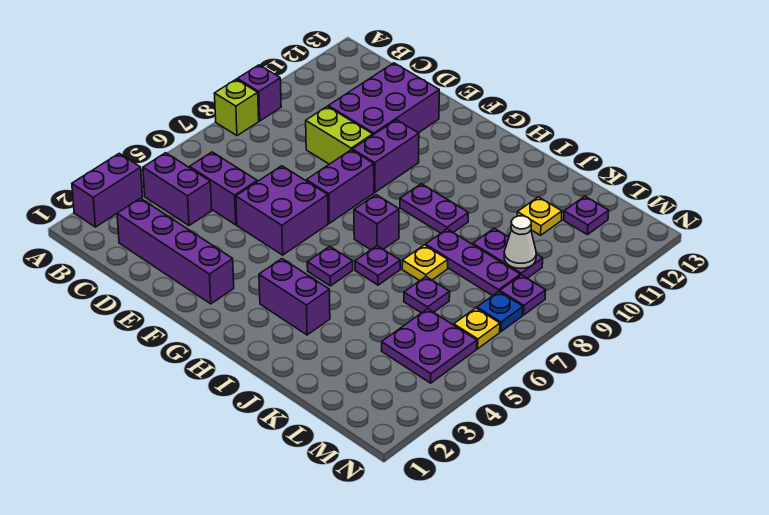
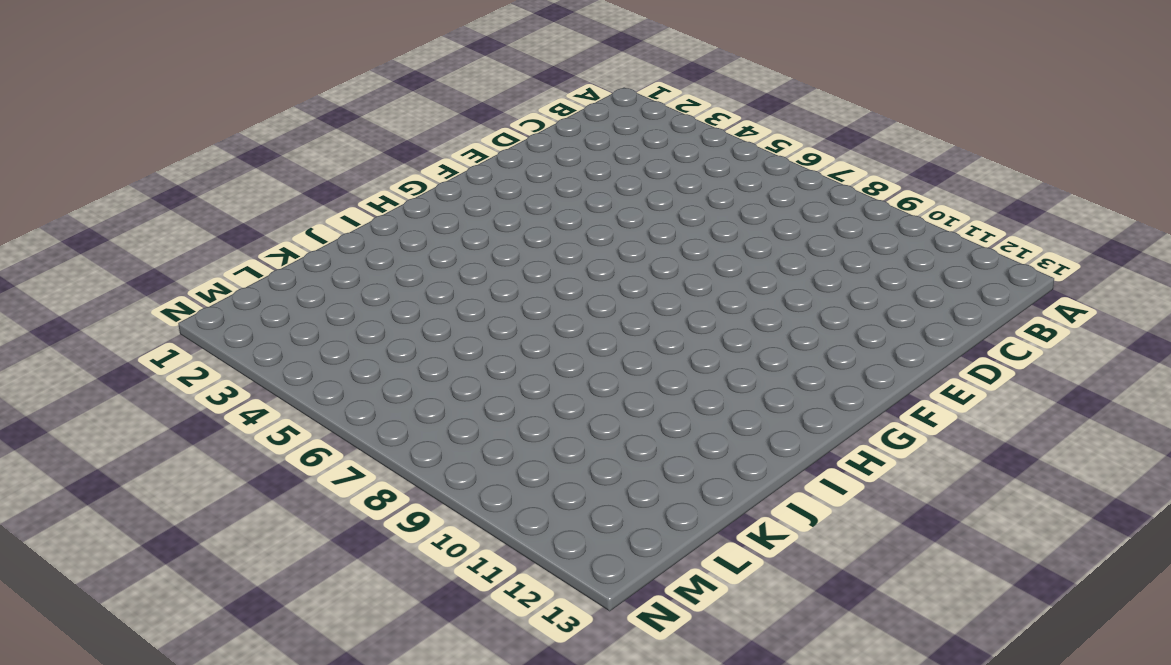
none -> purple 1x2 brick [72,153,143,227]
none -> lime 1x1 brick [214,79,259,136]
none -> purple 1x1 brick [237,65,281,121]

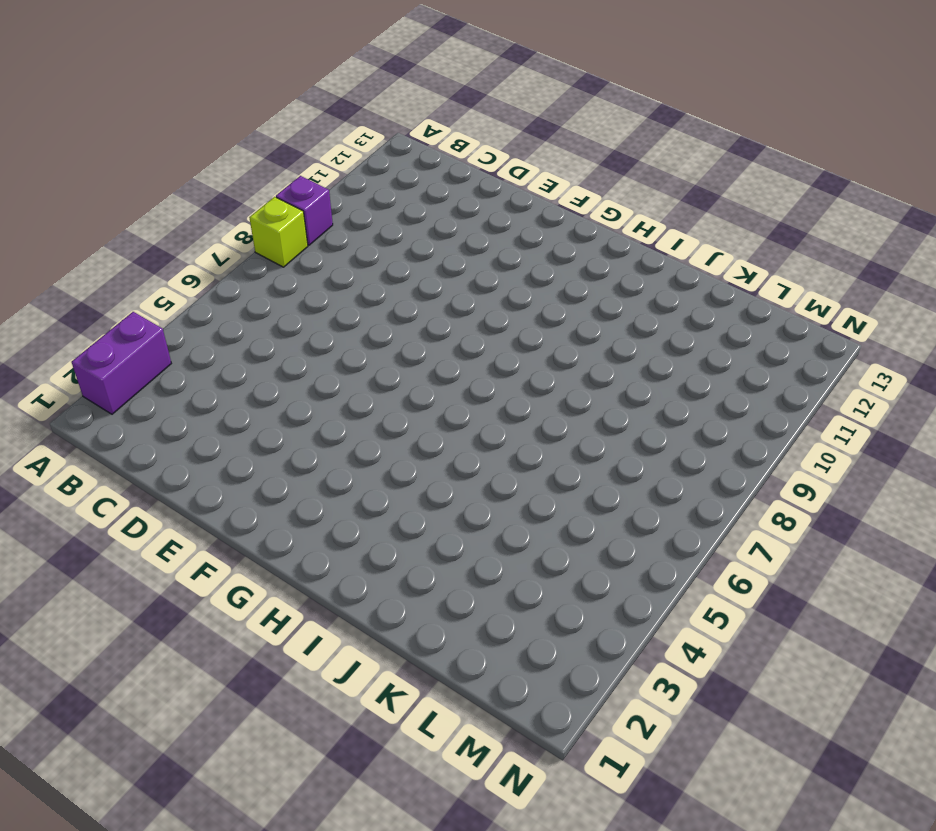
none -> purple 1x2 brick [143,153,212,226]
none -> purple 1x4 brick [117,198,234,304]
none -> purple 1x2 brick [190,152,257,225]

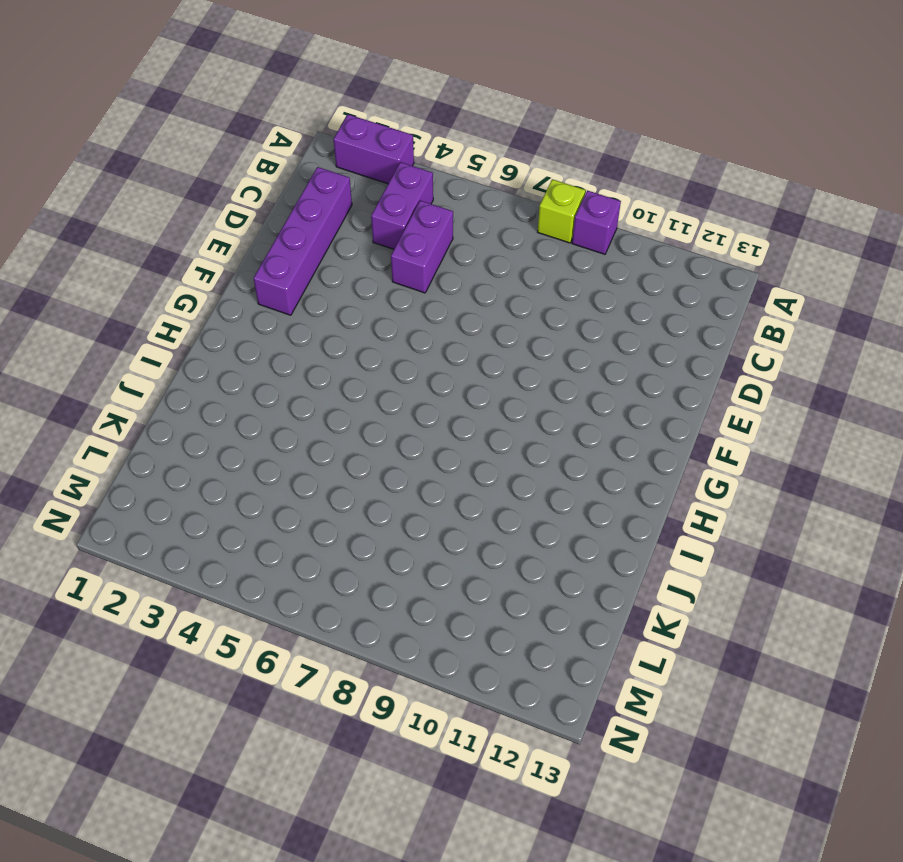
none -> lime 1x2 brick [306,106,373,164]
none -> purple 2x3 brick [328,63,439,135]
none -> purple 2x2 brick [236,166,328,255]

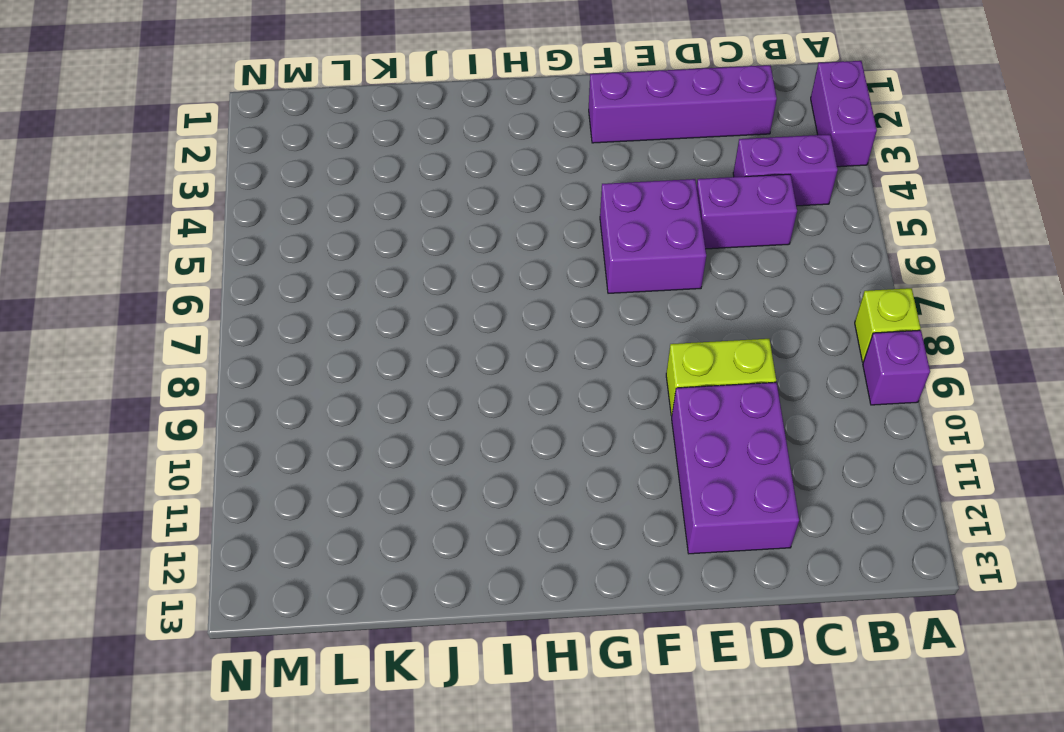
none -> purple 1x2 brick [306,150,374,223]
none -> purple 1x2 brick [352,120,419,192]
none -> purple 1x2 brick [259,259,330,335]

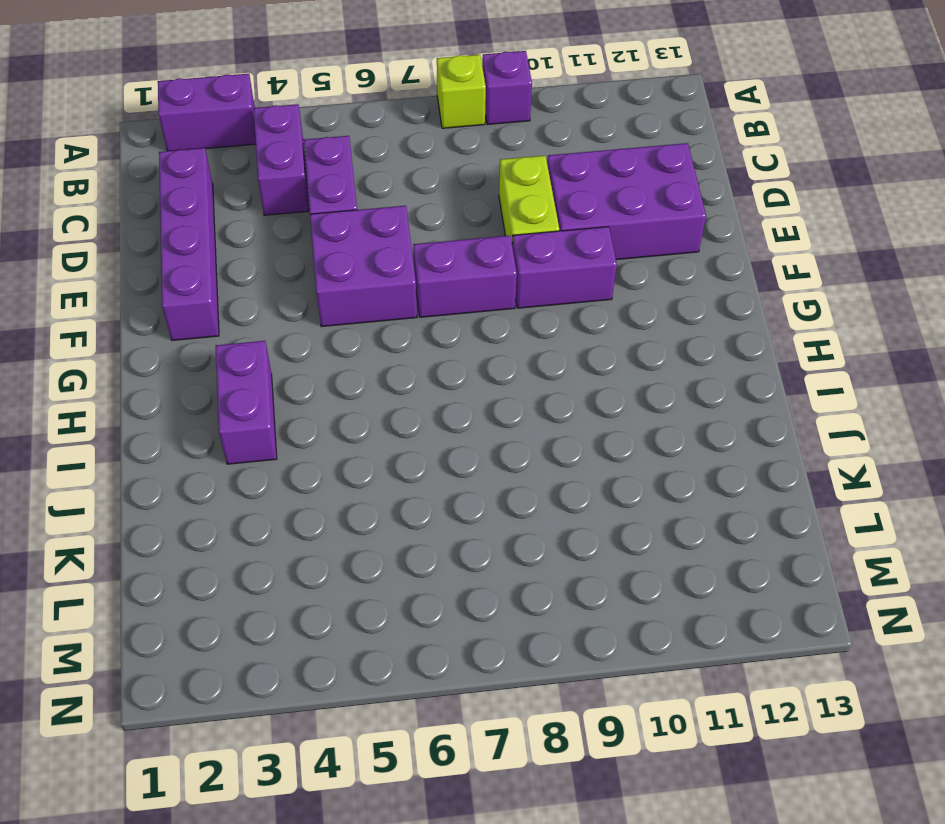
none -> purple 1x1 plate [307,247,353,286]
none -> purple 1x1 brick [354,195,399,250]
none -> purple 1x2 plate [400,184,468,233]

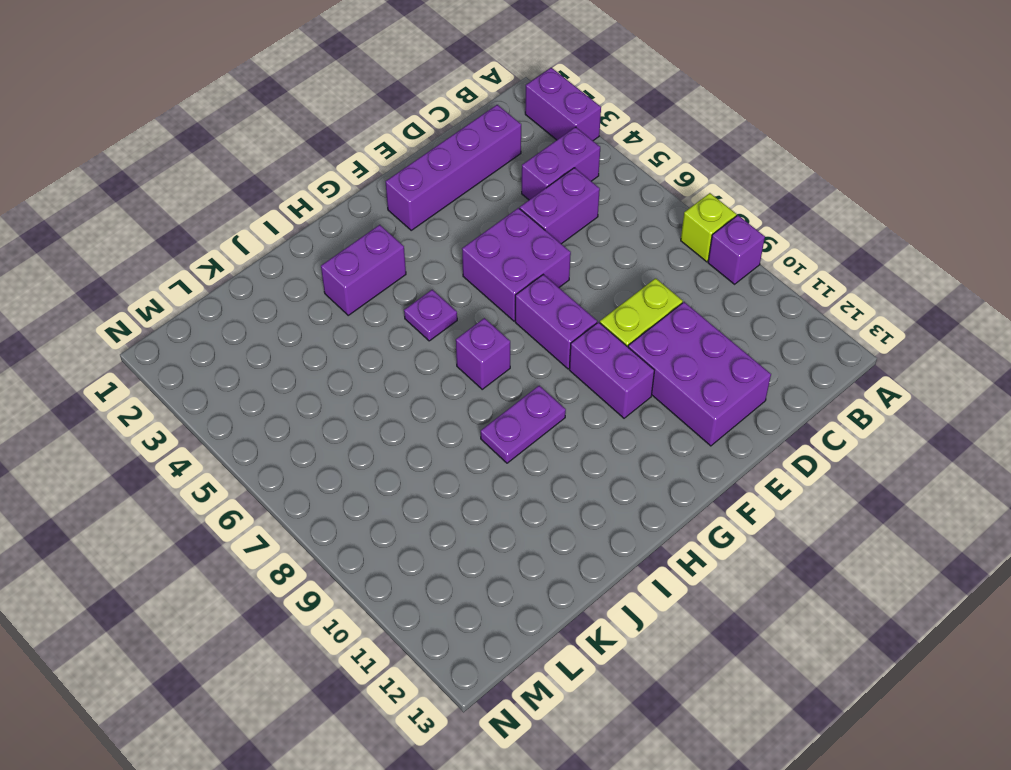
none -> purple 1x1 plate [355,246,400,285]
none -> yellow 1x1 plate [402,245,448,281]
none -> purple 1x3 plate [425,229,520,296]

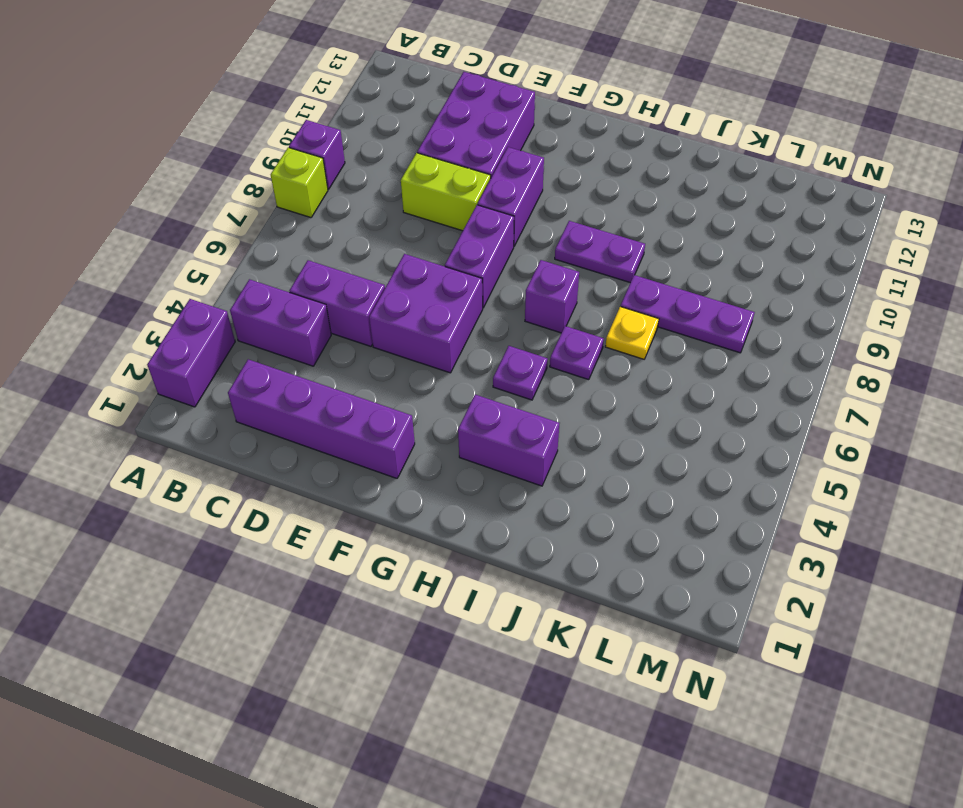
none -> purple 1x1 plate [404,277,450,313]
none -> purple 1x2 plate [473,228,543,278]
none -> yellow 1x1 plate [517,197,562,235]

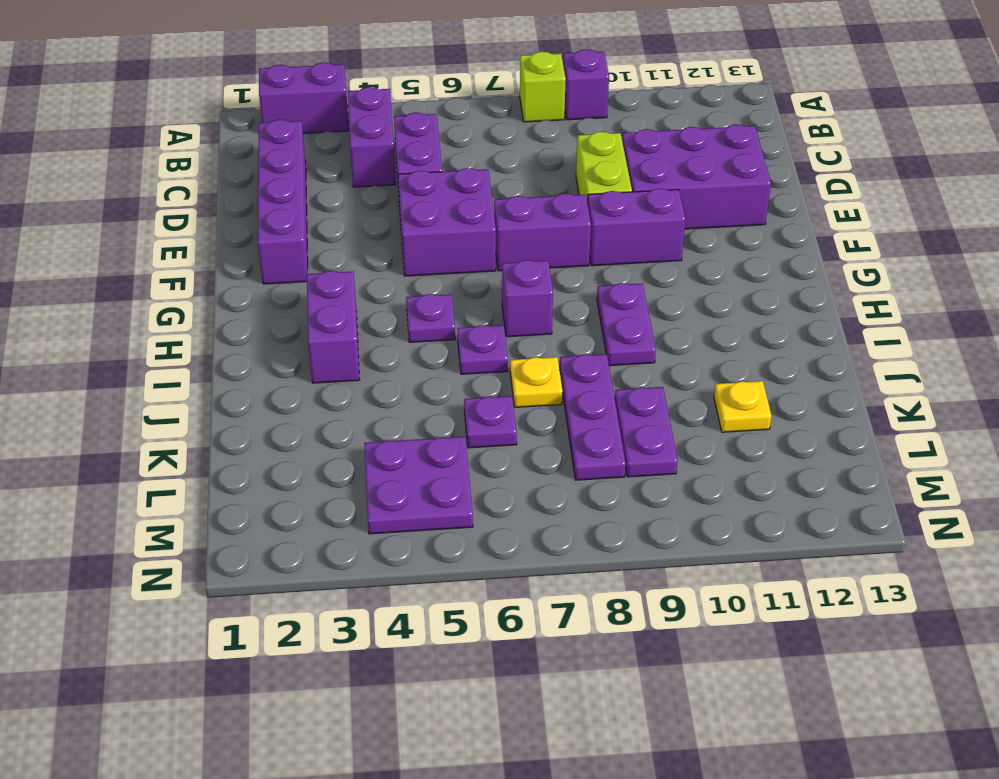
none -> purple 1x1 plate [564,196,609,235]
none -> yellow 1x1 plate [454,308,500,349]
none -> blue 1x1 plate [477,291,523,332]

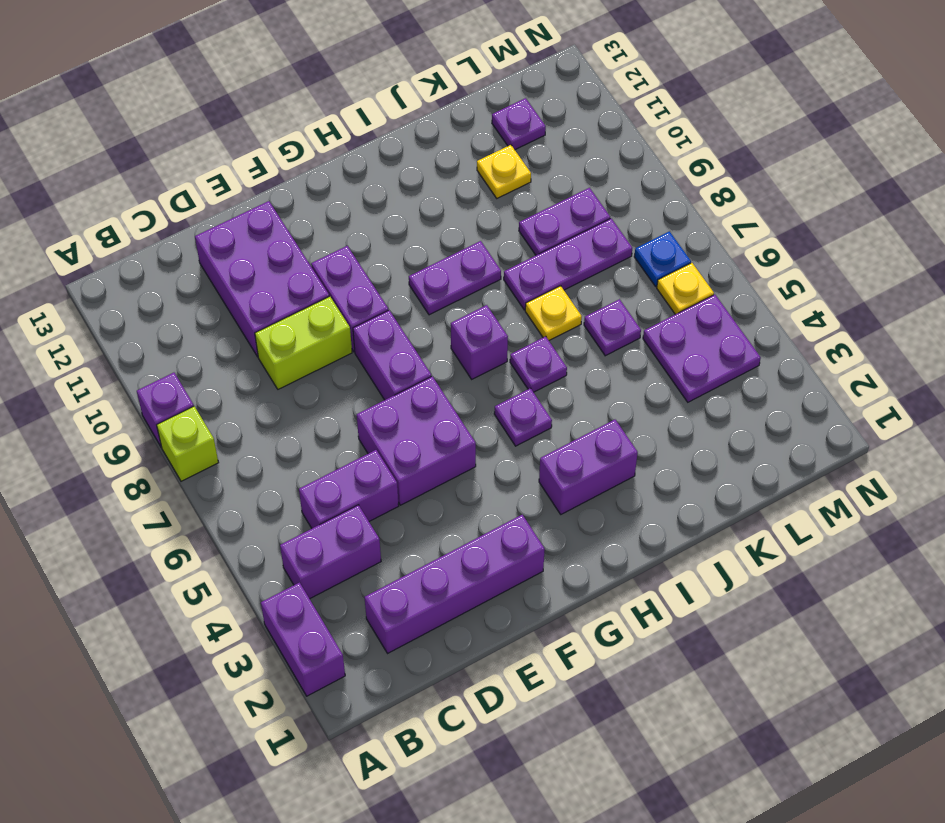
none -> purple 1x1 plate [500,275,546,315]
none -> white 1x1 cone [504,216,536,268]

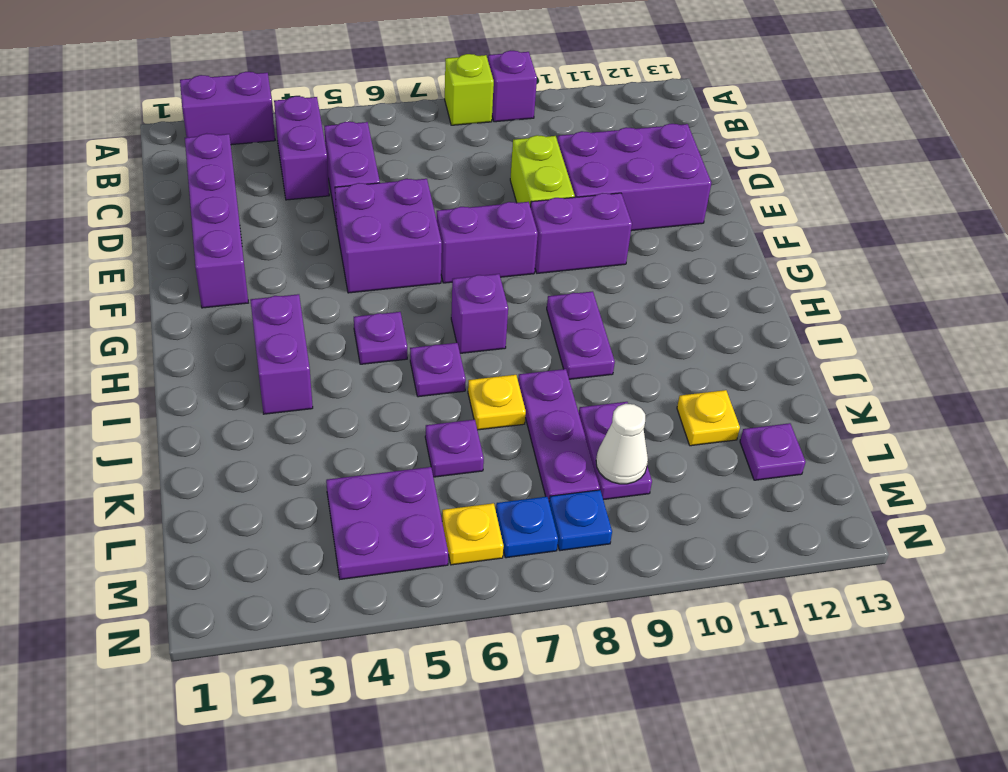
blue 1x1 plate [549,490,612,551] -> purple 1x1 plate [500,275,546,315]

